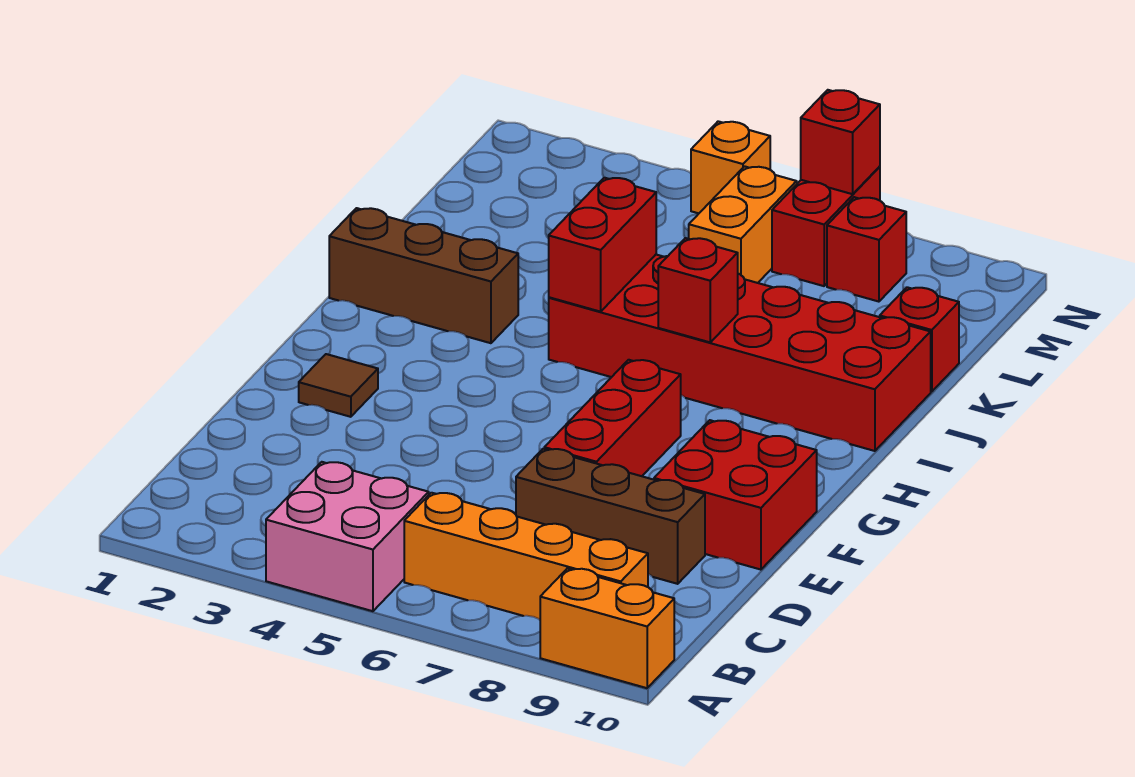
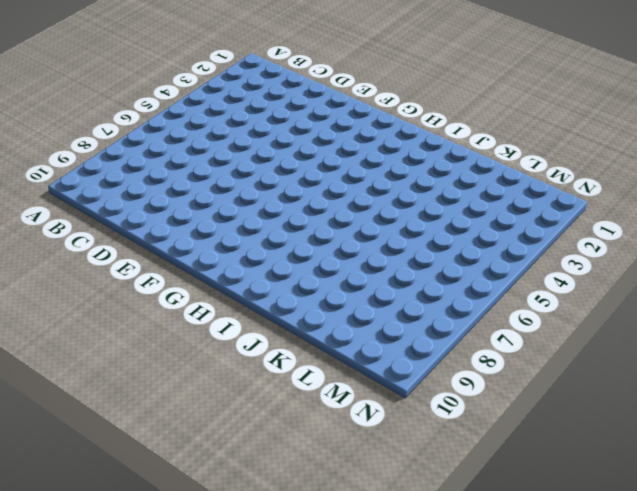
none -> pink 2x2 brick [266,462,429,611]
none -> orange 1x2 brick [540,568,674,688]
none -> orange 1x4 brick [404,493,648,620]

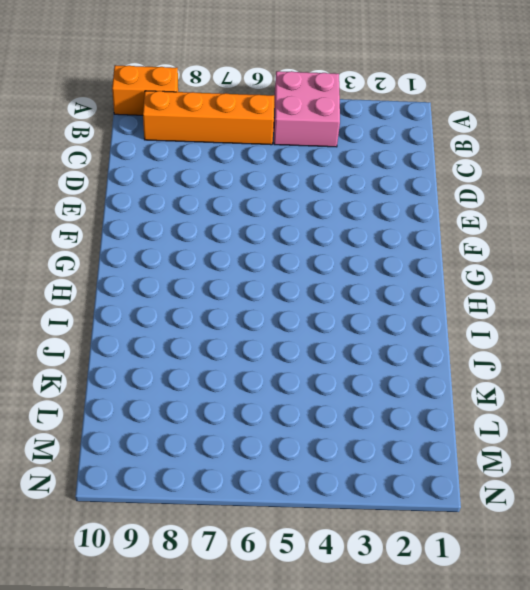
none -> brown 1x3 brick [516,449,705,584]
none -> red 1x3 brick [544,360,681,476]
none -> red 2x2 brick [654,420,817,570]

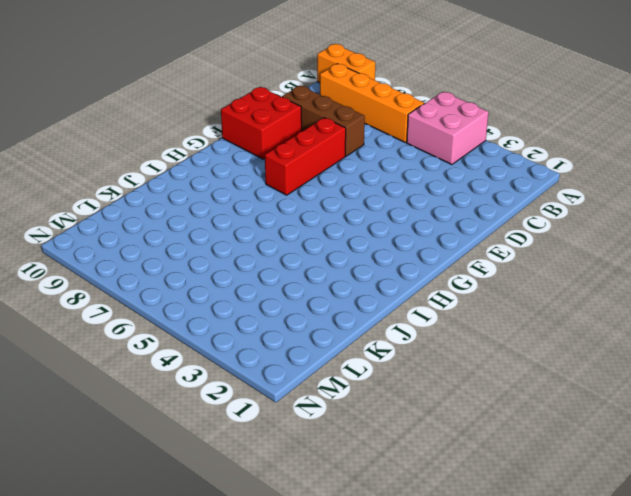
none -> brown 1x1 tile [299,354,378,417]
none -> brown 1x3 brick [329,208,518,343]
none -> red 2x6 brick [549,255,931,451]

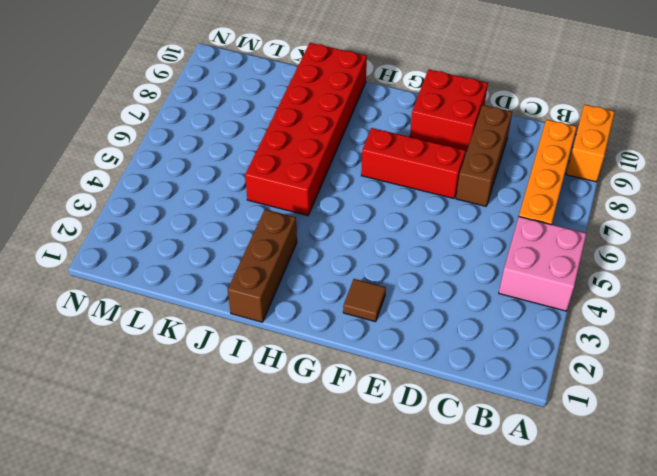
none -> red 1x1 brick [880,287,959,392]
none -> orange 1x2 brick [689,166,797,283]
none -> red 1x2 brick [772,167,880,286]

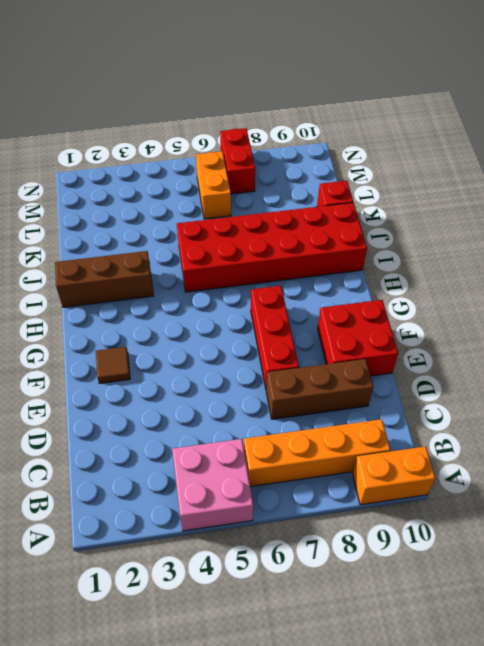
none -> red 1x1 brick [827,197,906,302]
none -> orange 1x1 brick [691,121,770,213]
none -> red 1x2 brick [549,178,656,312]

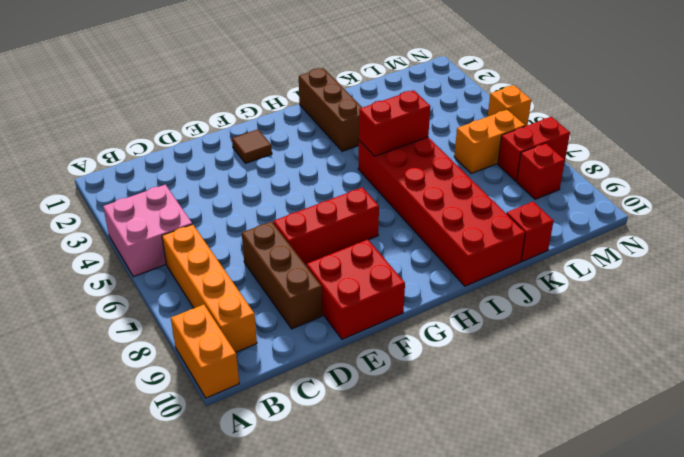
none -> red 1x1 brick [658,238,738,342]
none -> red 1x1 brick [801,90,880,194]

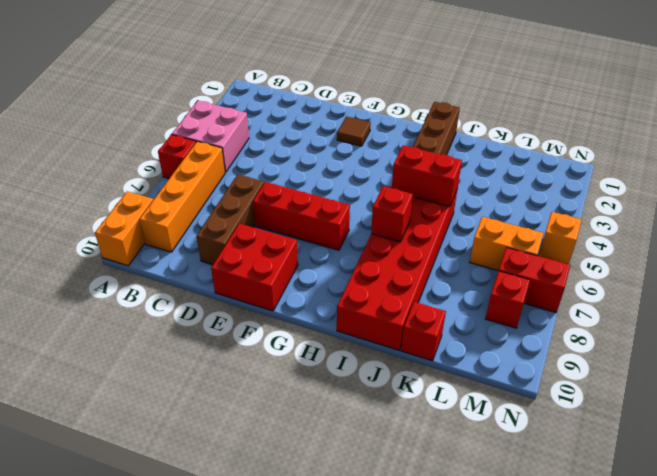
red 1x1 brick [158,134,196,179] -> red 1x1 brick moved to [801,90,880,194]

